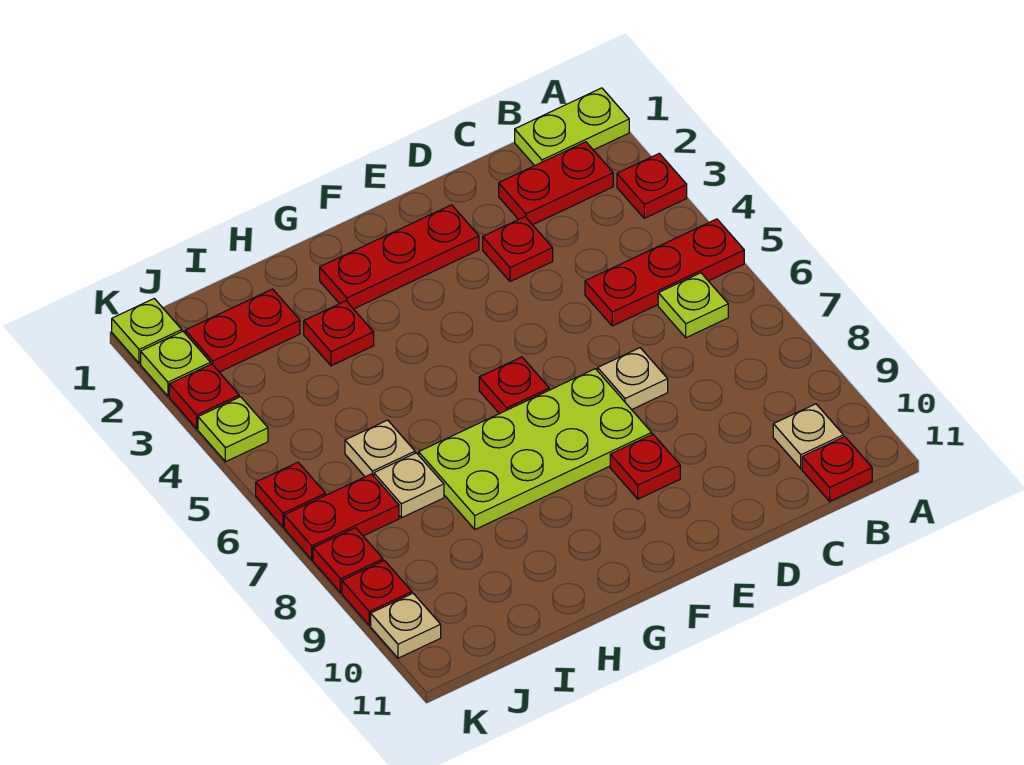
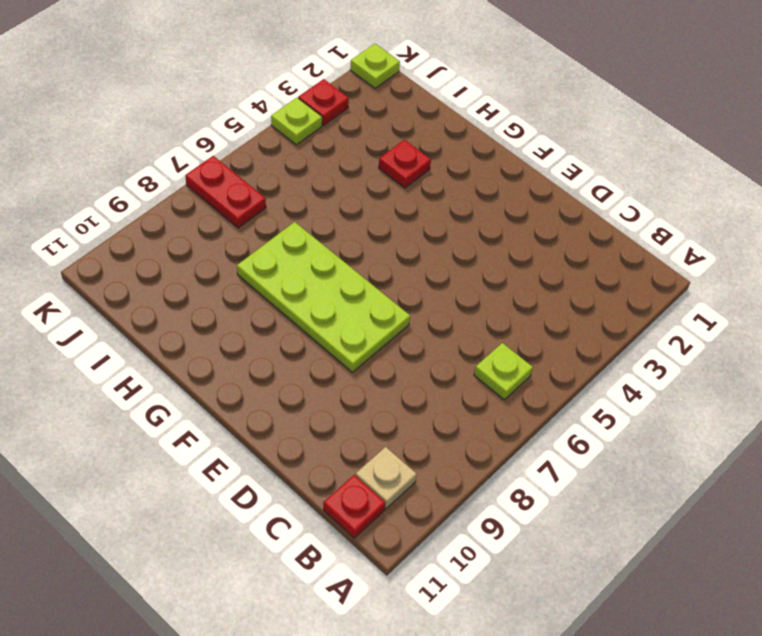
none -> lime 1x2 plate [515,88,629,166]
none -> red 1x1 plate [617,153,687,218]
none -> red 1x3 plate [585,219,744,326]

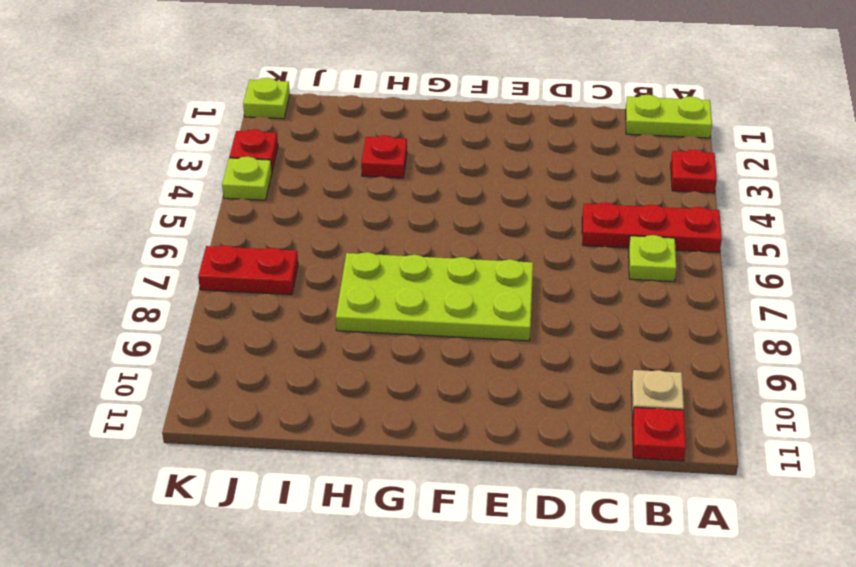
none -> red 1x2 plate [499,142,613,225]
none -> red 1x1 plate [483,217,553,282]
none -> tan 1x1 plate [598,348,668,410]

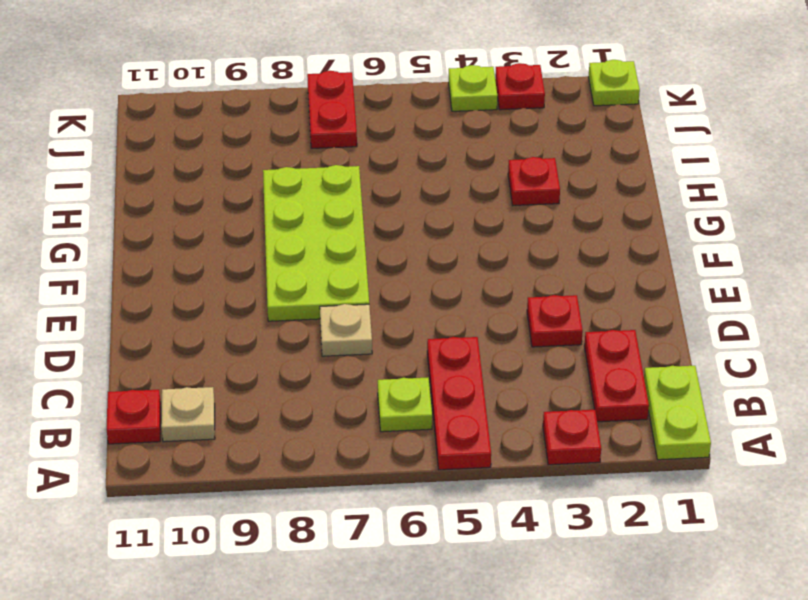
none -> red 1x3 plate [320,205,479,309]
none -> red 1x1 plate [610,434,680,499]
none -> red 1x1 plate [479,357,549,414]

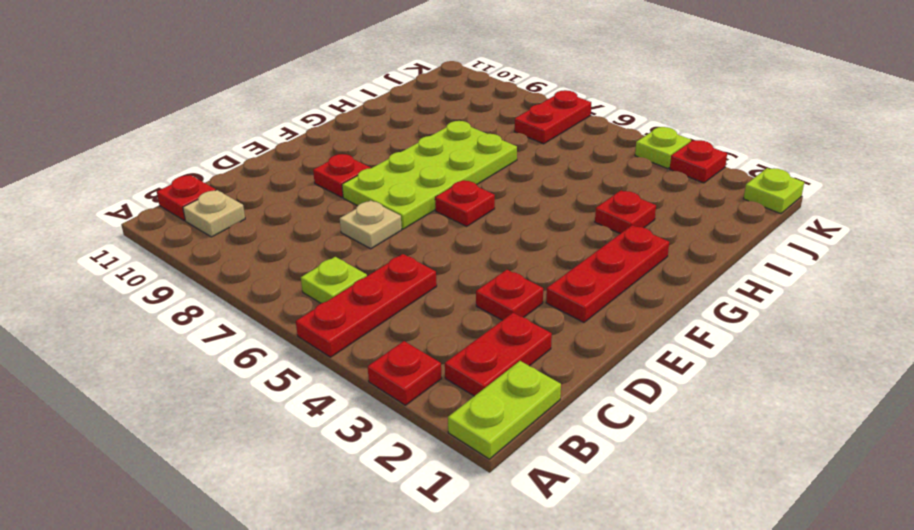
none -> red 1x2 plate [185,289,300,372]
none -> tan 1x1 plate [345,420,415,477]
none -> tan 1x1 plate [374,453,444,518]

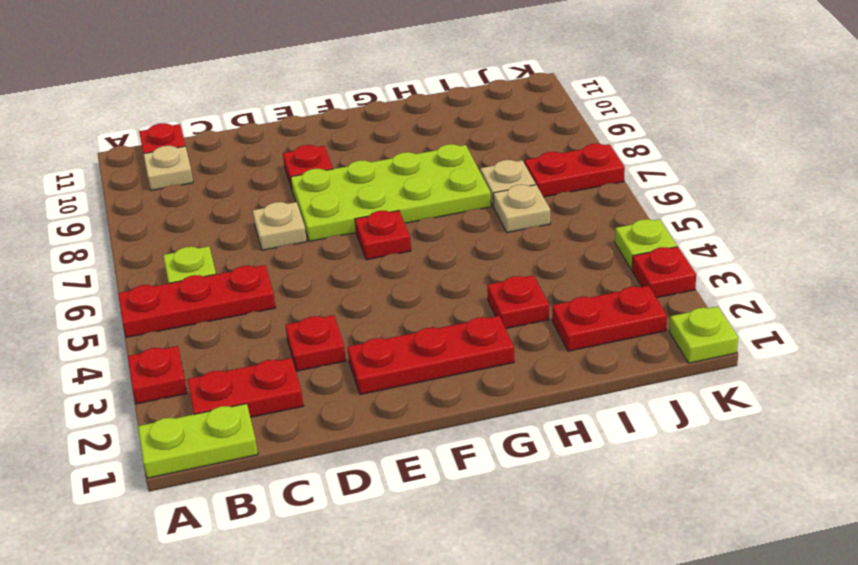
none -> lime 1x1 plate [141,331,211,396]
none -> red 1x1 plate [256,462,326,527]
none -> red 1x1 plate [313,528,383,593]

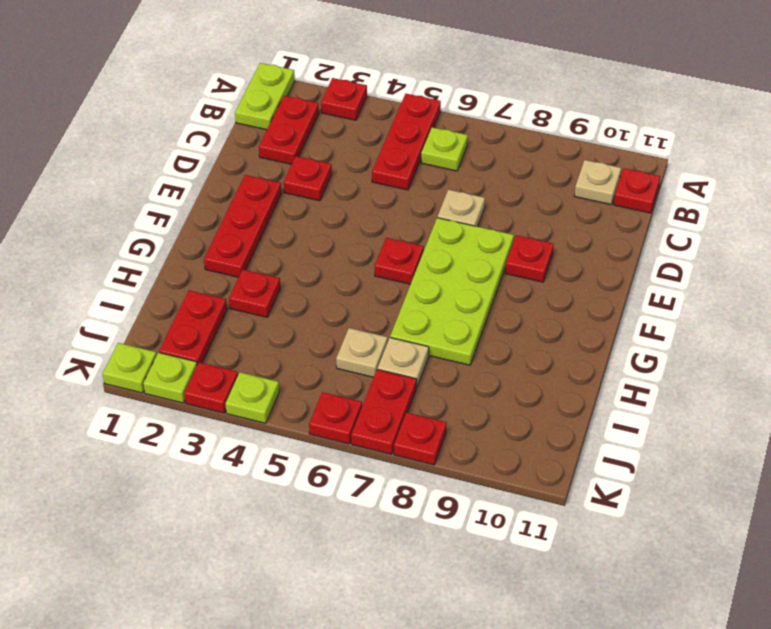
none -> red 1x1 plate [342,561,412,625]
none -> tan 1x1 plate [371,593,441,658]

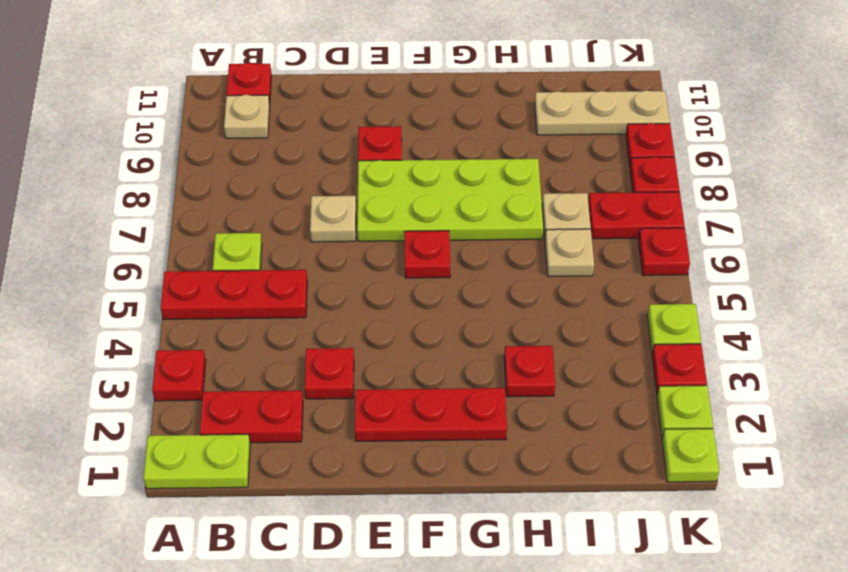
tan 1x3 plate [535,90,670,135] -> tan 1x1 plate [371,593,441,658]
none -> red 1x2 plate [185,289,300,372]

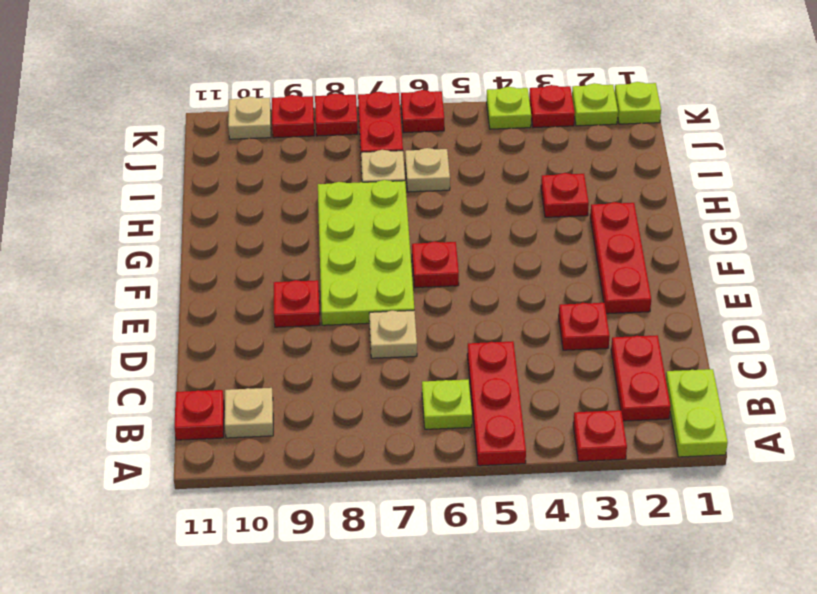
none -> red 1x2 plate [185,289,300,372]

